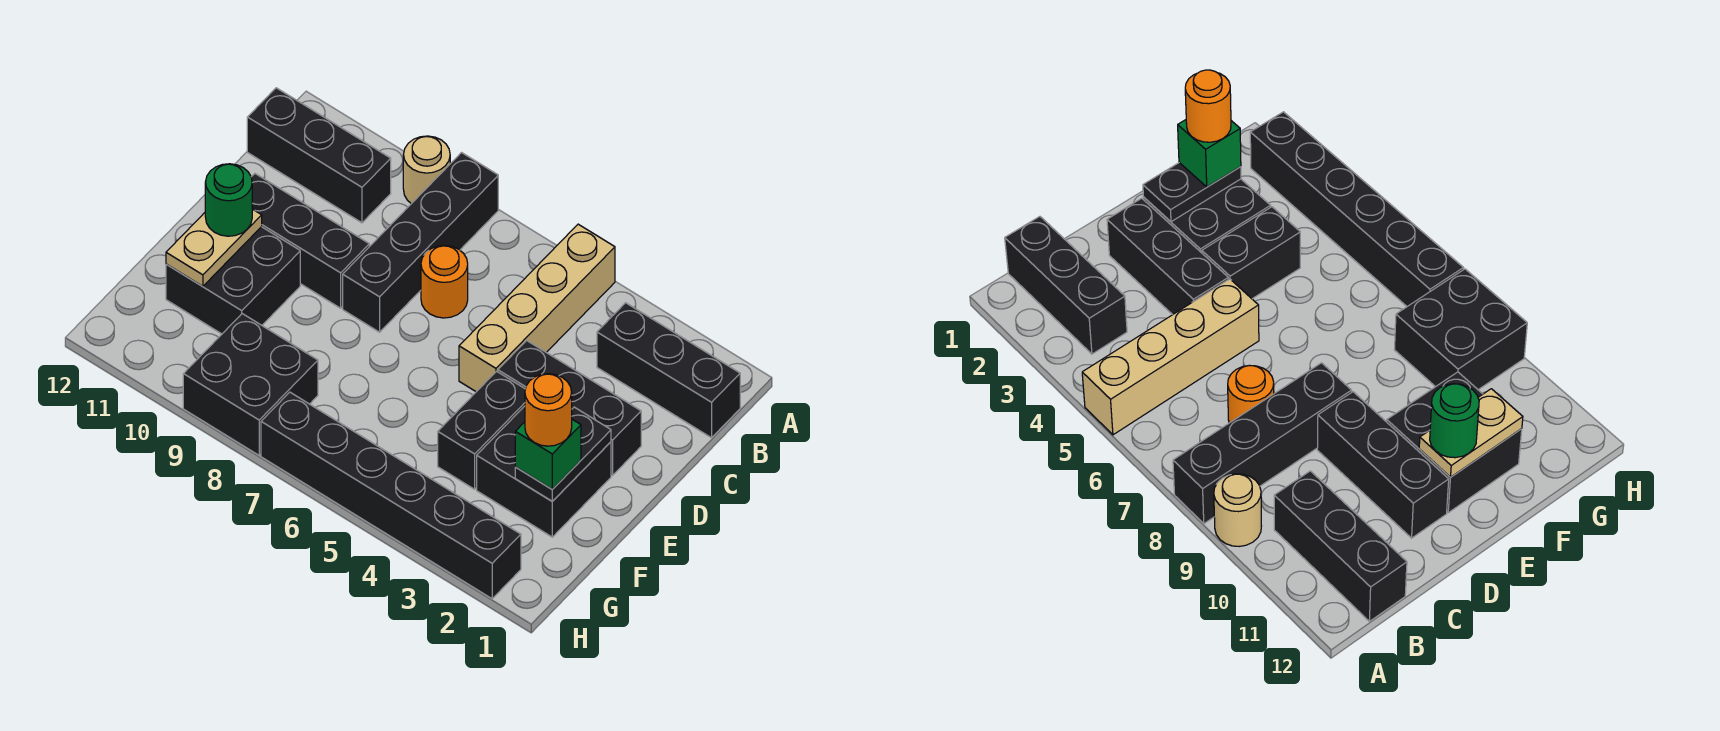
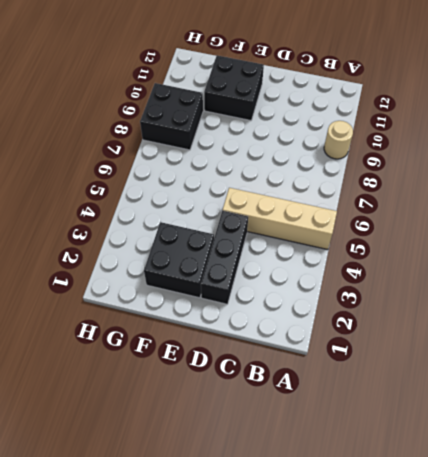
none -> black 1x4 brick [343,153,498,332]
none -> black 1x3 brick [597,303,740,438]
none -> black 1x3 brick [247,88,391,223]

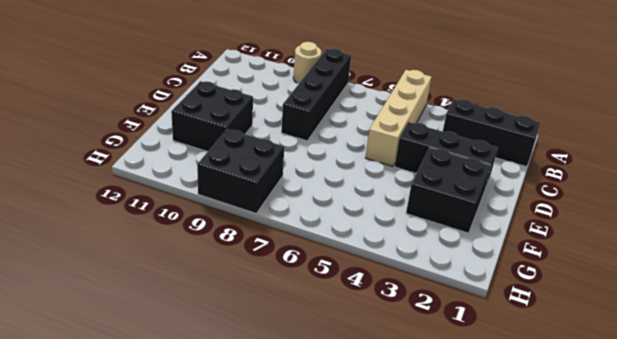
none -> black 1x3 brick [247,88,391,223]
none -> orange 1x1 round brick [421,245,468,318]
none -> black 1x3 brick [251,174,369,308]

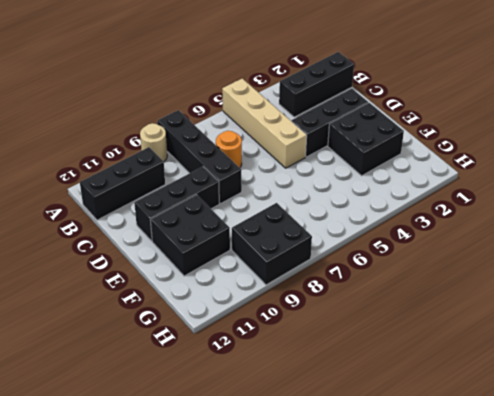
none -> black 1x2 brick [438,371,525,489]
none -> black 1x6 brick [261,392,521,599]
none -> black 1x2 plate [515,407,611,501]

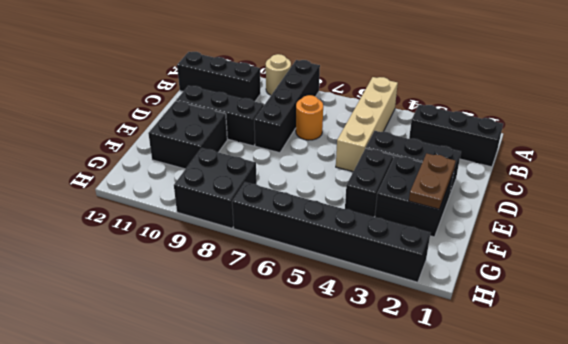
brown 1x2 plate [409,153,456,209] -> black 1x2 plate [515,407,611,501]
none -> tan 1x2 plate [166,209,262,286]
none -> green 1x1 round brick [205,164,252,236]
none -> green 1x1 brick [515,419,581,489]

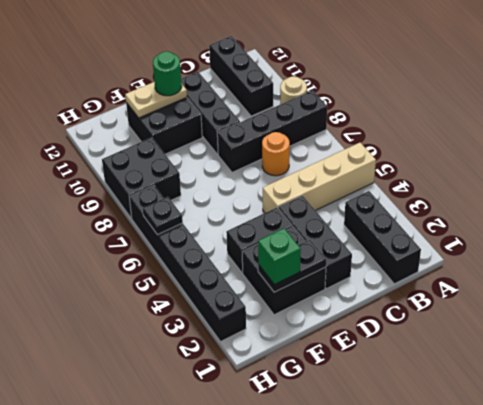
black 1x1 plate [143,197,183,235] -> none
none -> orange 1x1 round brick [525,374,572,446]

